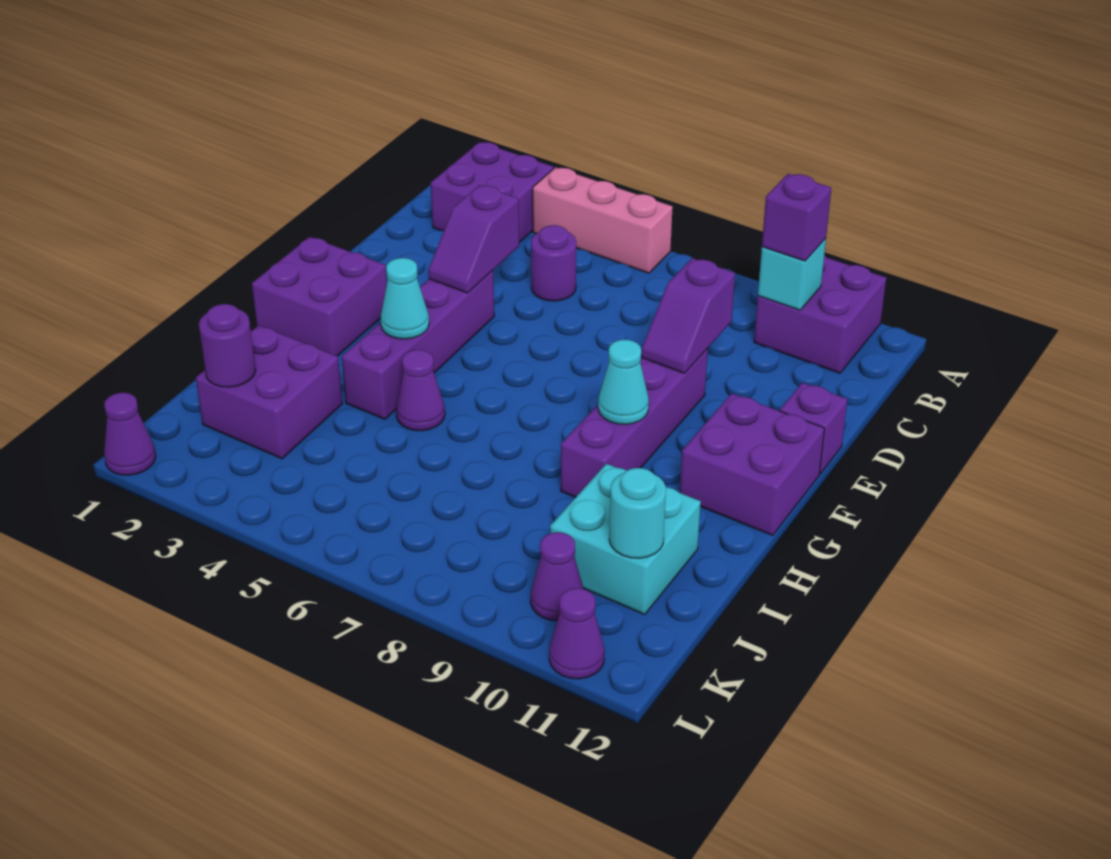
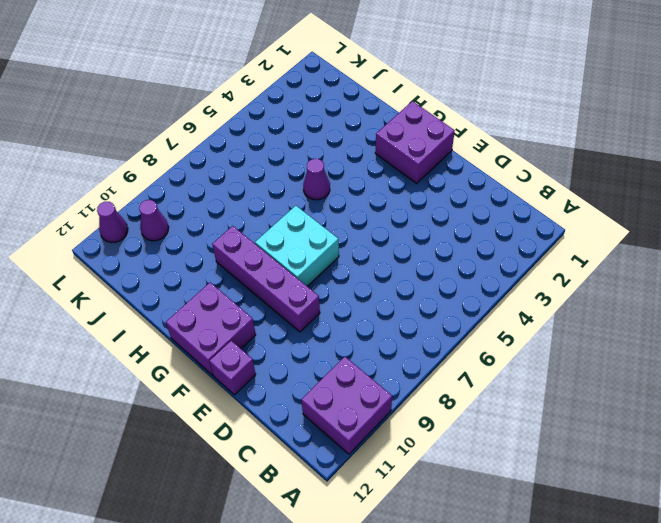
cyan 2x2 brick [255,206,339,286] -> cyan 2x2 brick moved to [550,464,701,615]
none -> purple 2x2 brick [431,142,554,243]
none -> pink 1x3 brick [533,167,673,273]
none -> purple 1x1 round brick [531,225,576,301]

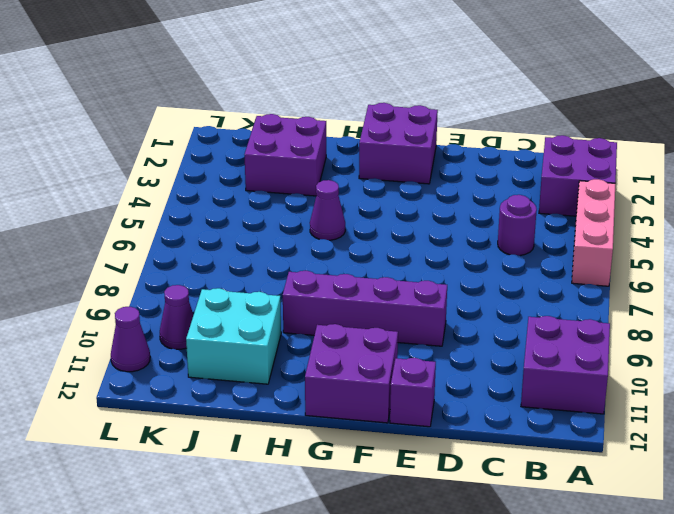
none -> purple 1x4 brick [342,270,494,419]
none -> purple 1x1 cone [104,393,156,475]
none -> cyan 1x1 brick [758,238,826,310]

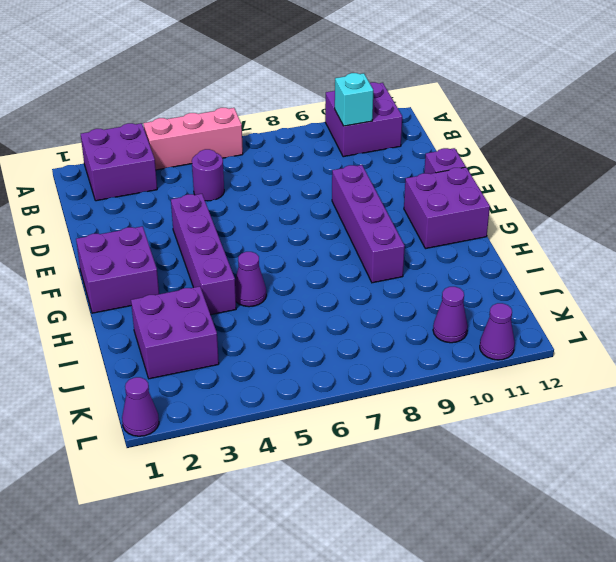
none -> cyan 2x2 brick [550,464,701,615]
none -> purple 1x2 slope [428,185,519,293]
none -> purple 1x2 slope [641,258,735,373]

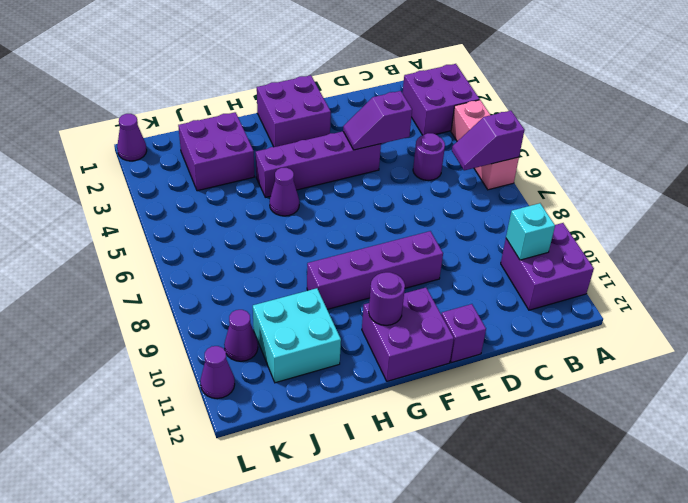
purple 1x2 slope [452,111,524,170] -> purple 1x2 slope moved to [641,258,735,373]
purple 1x1 round brick [369,272,405,325] -> purple 1x1 round brick moved to [199,304,256,387]
none -> cyan 1x1 cone [381,258,429,339]
none -> cyan 1x1 cone [598,340,649,424]
none -> cyan 1x1 round brick [609,468,666,558]

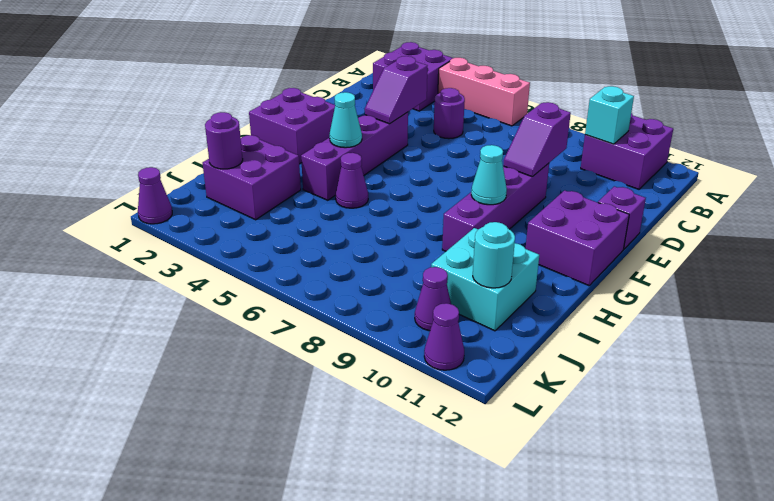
none -> purple 1x1 brick [762,174,831,261]

